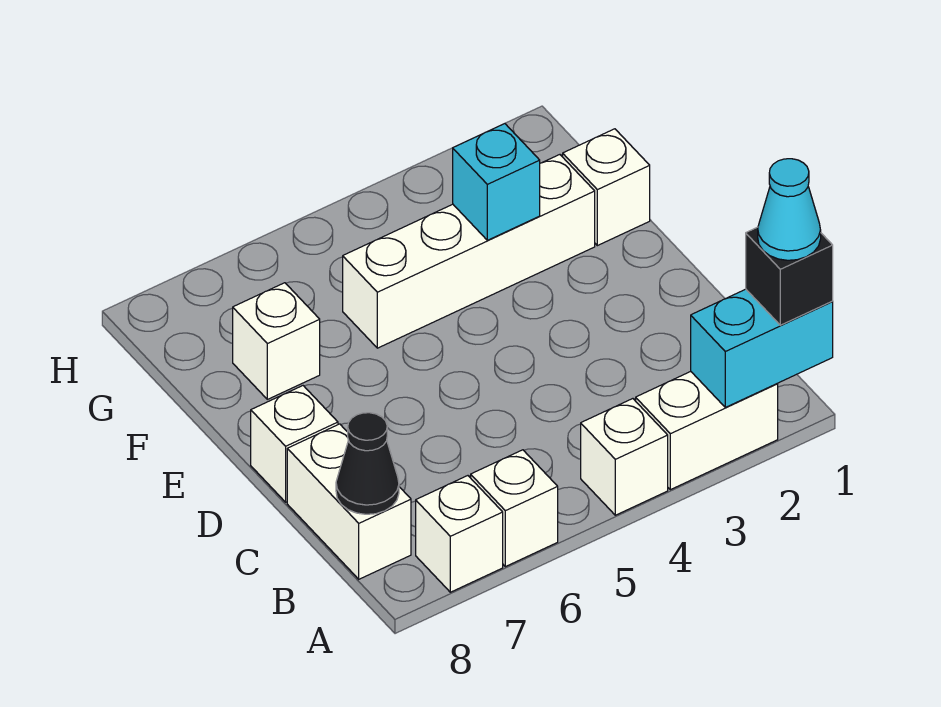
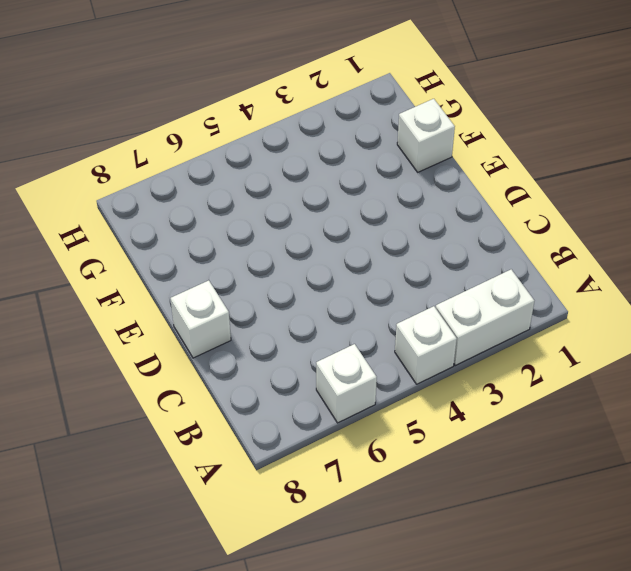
none -> white 1x1 brick [416,476,503,592]
none -> white 1x2 brick [287,424,411,579]
none -> white 1x4 brick [343,155,595,348]

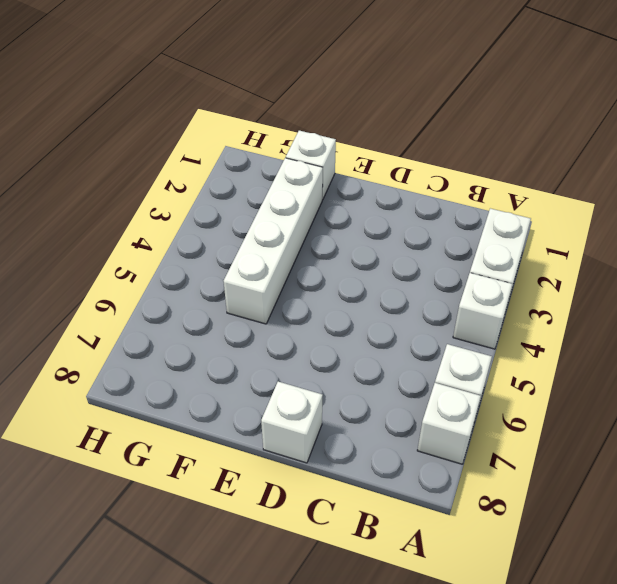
none -> white 1x2 brick [287,424,411,579]
none -> white 1x1 brick [233,283,320,399]
none -> cyan 1x2 brick [691,289,833,407]

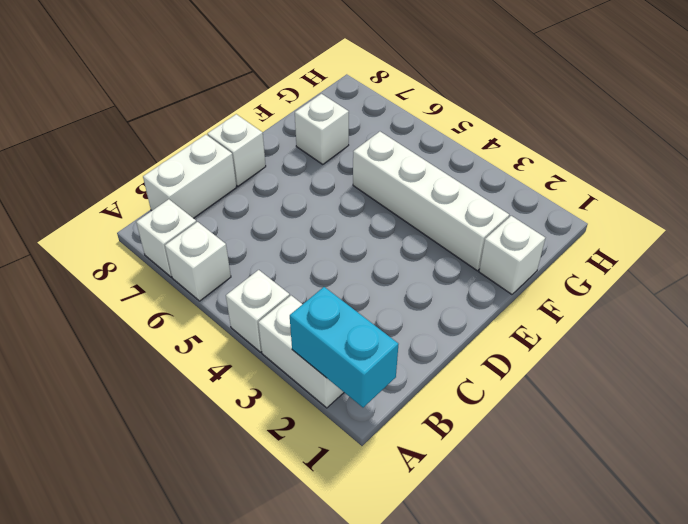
none -> black 1x1 cone [336,413,399,514]
none -> cyan 1x1 brick [453,124,540,240]
none -> black 1x1 brick [746,227,833,325]

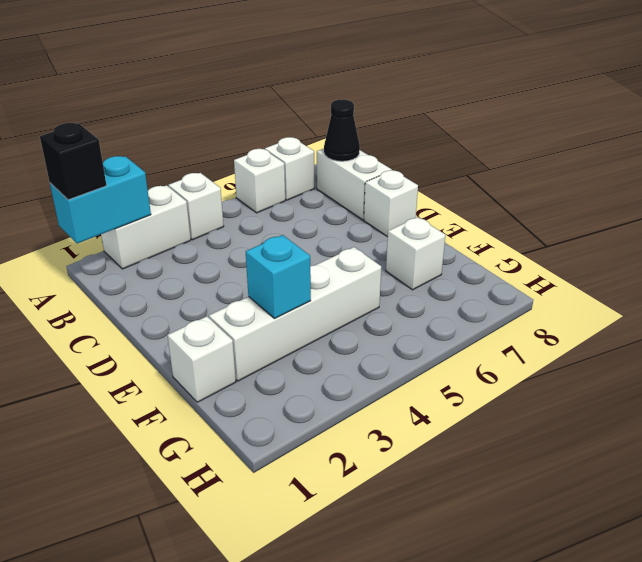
none -> cyan 1x1 cone [758,159,821,260]

